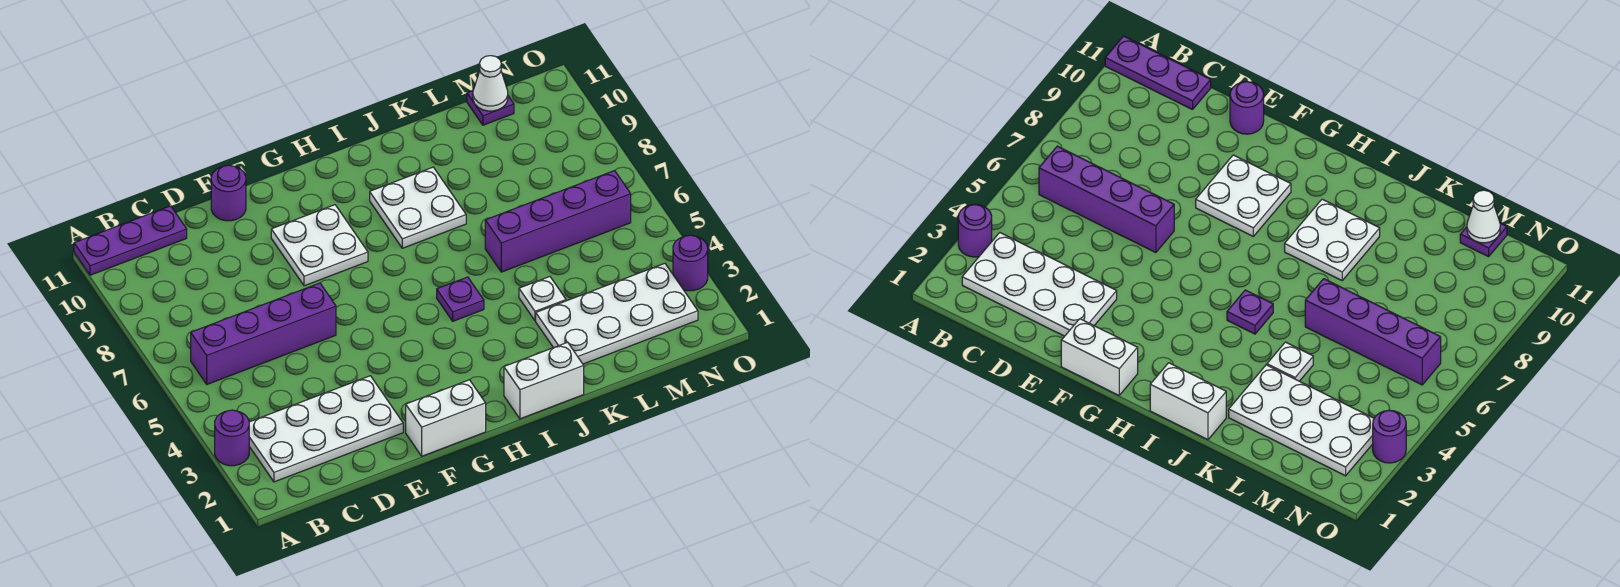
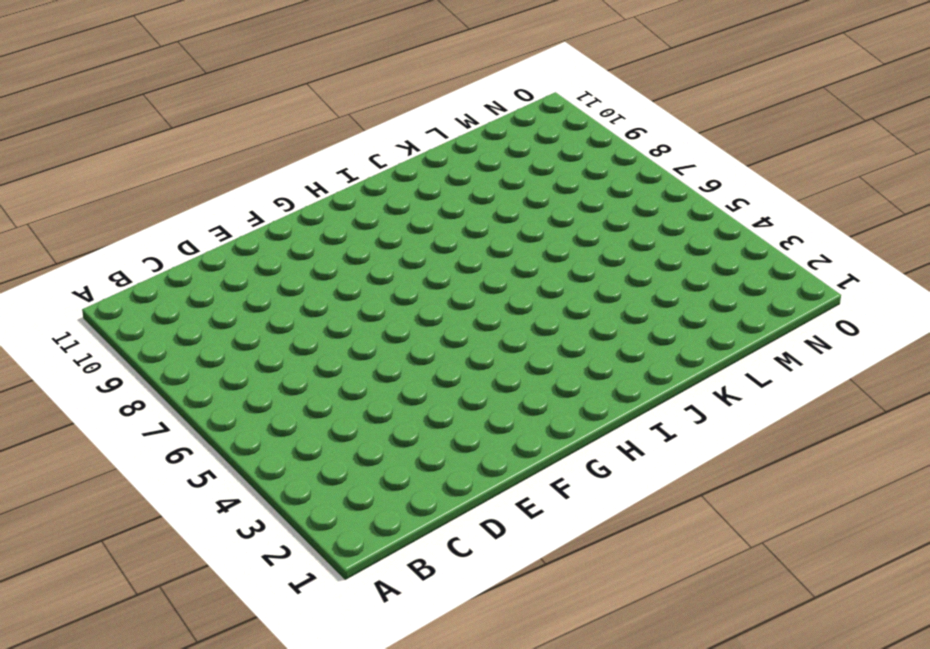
none -> purple 1x1 round brick [215,410,249,466]
none -> purple 1x3 plate [74,206,187,275]
none -> white 2x4 plate [249,376,403,482]

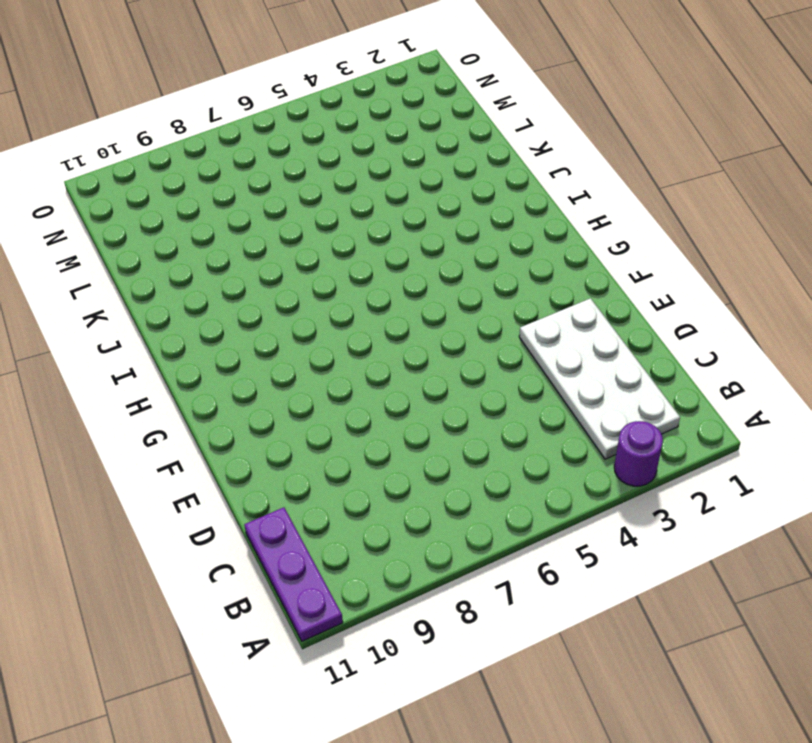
none -> purple 1x4 brick [191,283,336,384]
none -> purple 1x1 round brick [211,165,246,221]
none -> white 1x2 brick [406,380,486,456]

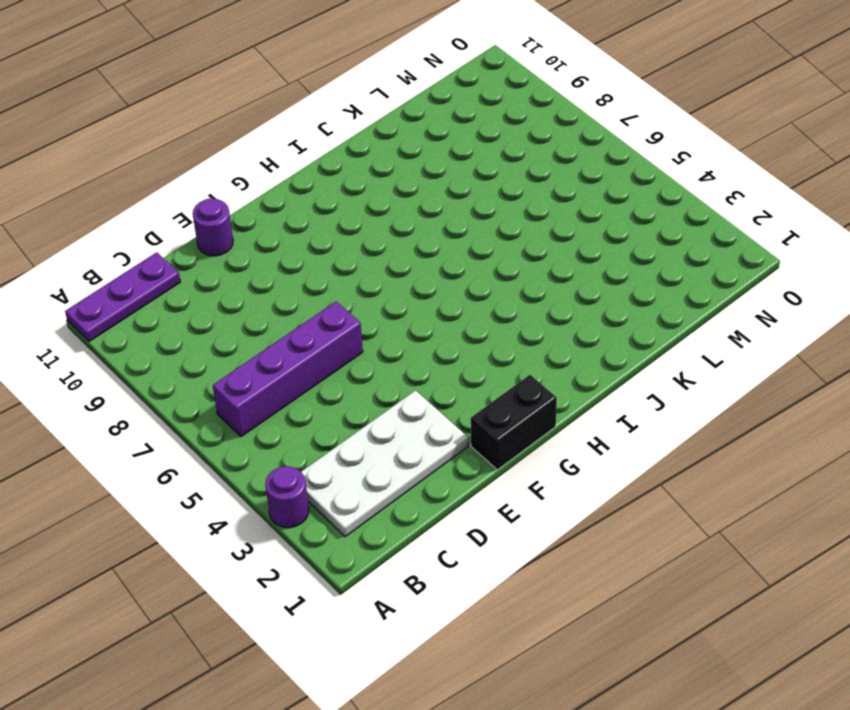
black 1x2 brick [471,375,557,470] -> white 1x2 brick [406,380,486,456]
none -> white 2x2 plate [271,205,368,286]
none -> white 1x2 brick [504,342,584,419]
none -> purple 1x1 plate [437,277,484,321]

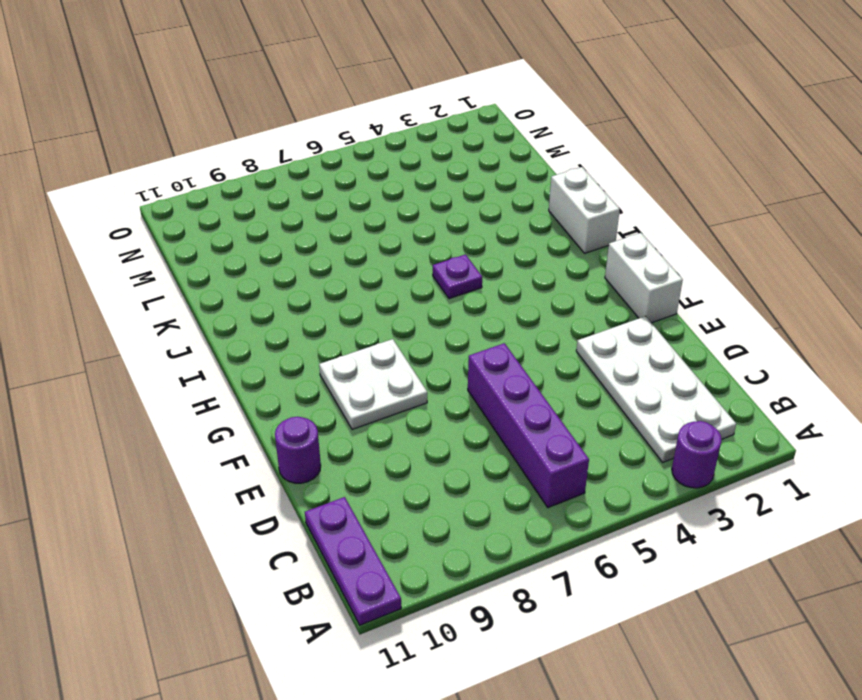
none -> white 2x2 plate [370,167,466,248]
none -> white 2x4 plate [536,263,698,364]
none -> white 1x1 plate [519,277,566,321]

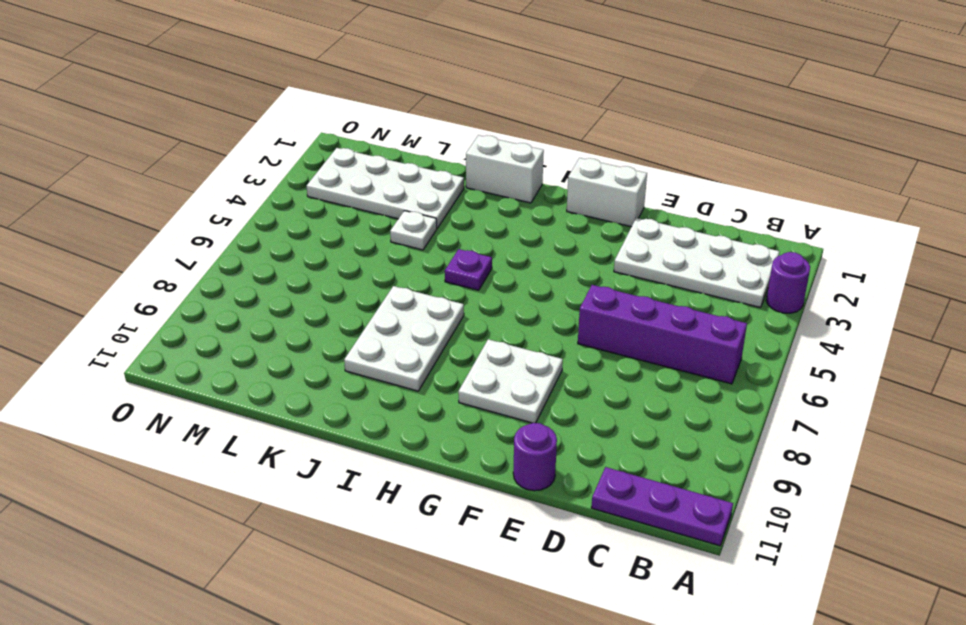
white 2x3 plate [344,286,464,391] -> white 2x2 plate [370,167,466,248]
none -> purple 1x4 brick [485,171,631,272]
none -> purple 1x1 plate [467,91,514,125]
none -> purple 1x1 round brick [673,235,708,291]

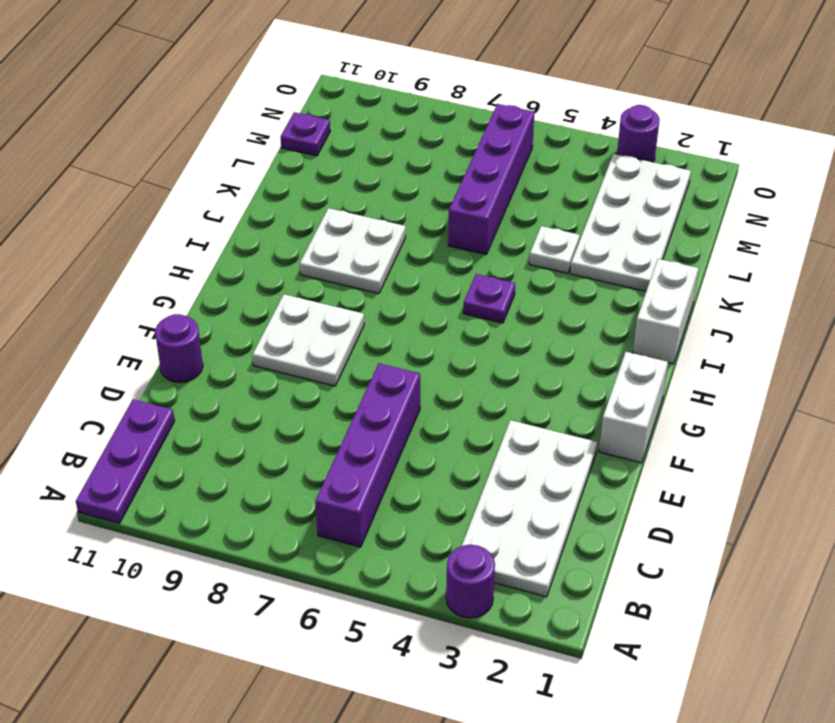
none -> white 1x1 cone [473,56,508,111]

